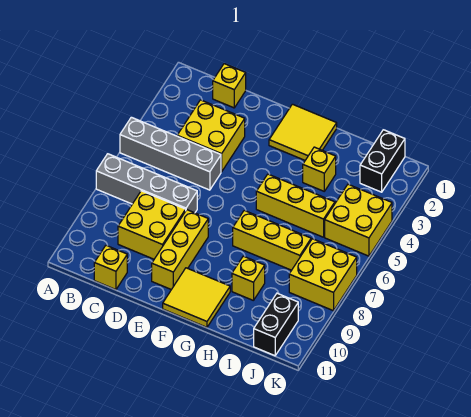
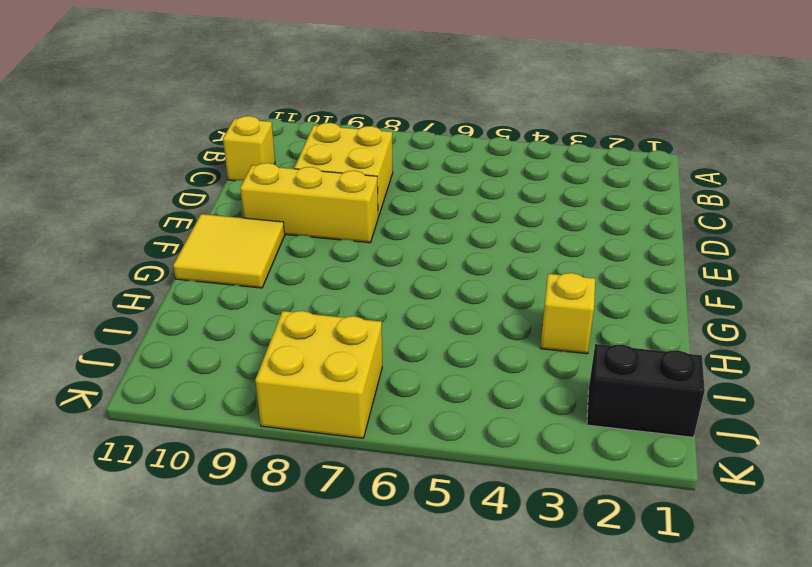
none -> grey 1x4 brick [120,117,221,190]
none -> grey 1x4 brick [96,154,197,213]
none -> yellow 1x1 brick [213,64,246,108]

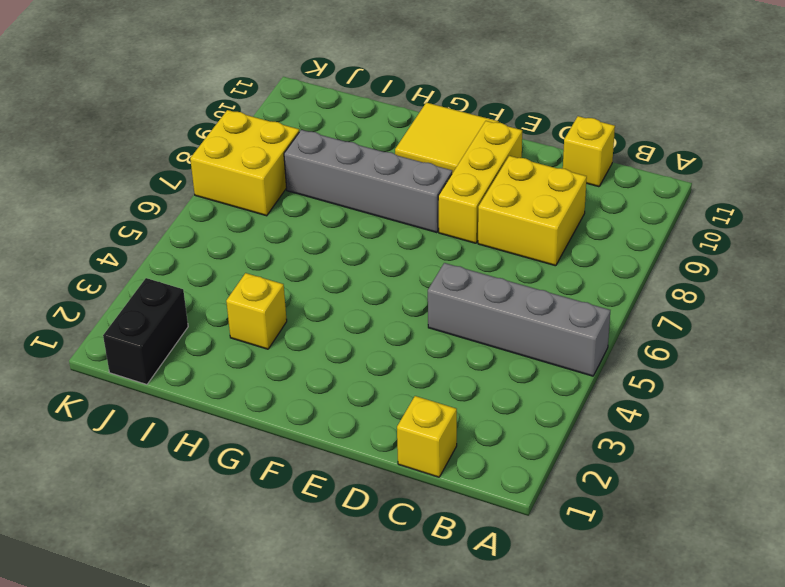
grey 1x4 brick [284,130,452,233] -> grey 1x4 brick moved to [96,154,197,213]
none -> yellow 2x2 brick [177,100,245,172]
none -> yellow 2x2 tile [269,104,337,160]
none -> yellow 1x3 brick [256,174,335,237]

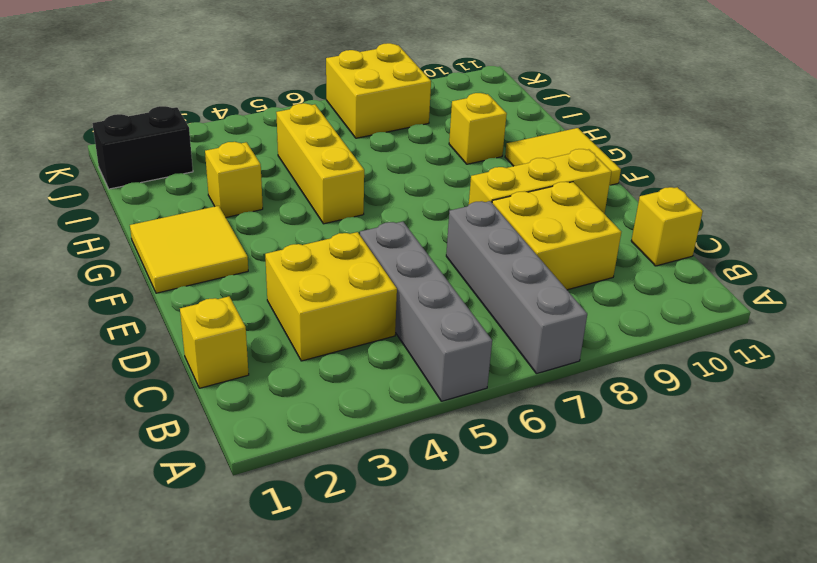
none -> yellow 1x3 brick [233,210,311,270]
none -> yellow 2x2 brick [325,184,392,256]
none -> black 1x2 brick [254,293,298,356]

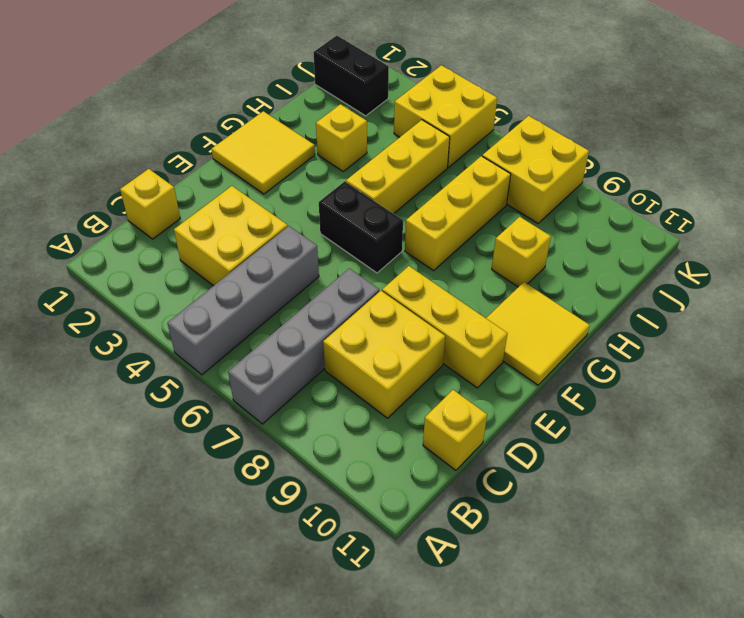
black 1x2 brick [319,181,403,273] -> black 1x2 brick moved to [254,293,298,356]

